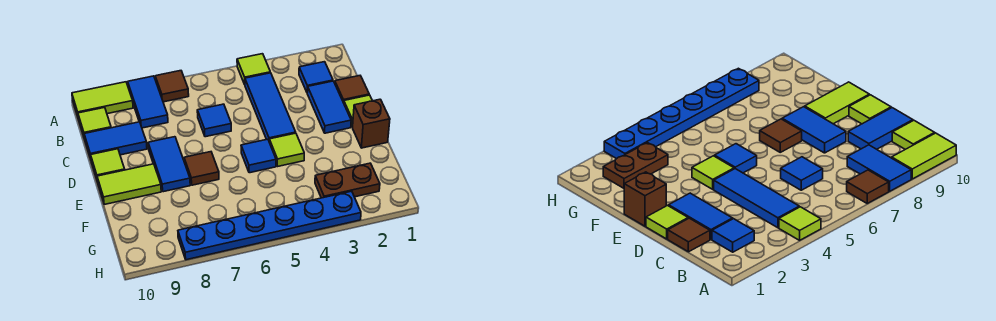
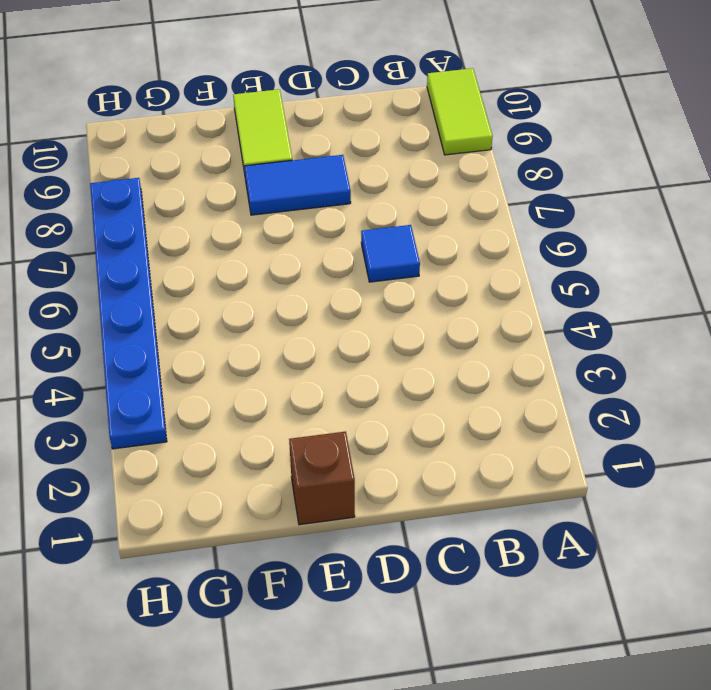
none -> lime 1x1 tile [237,54,270,84]
none -> brown 1x1 tile [155,71,189,102]
none -> blue 1x2 tile [128,76,168,128]

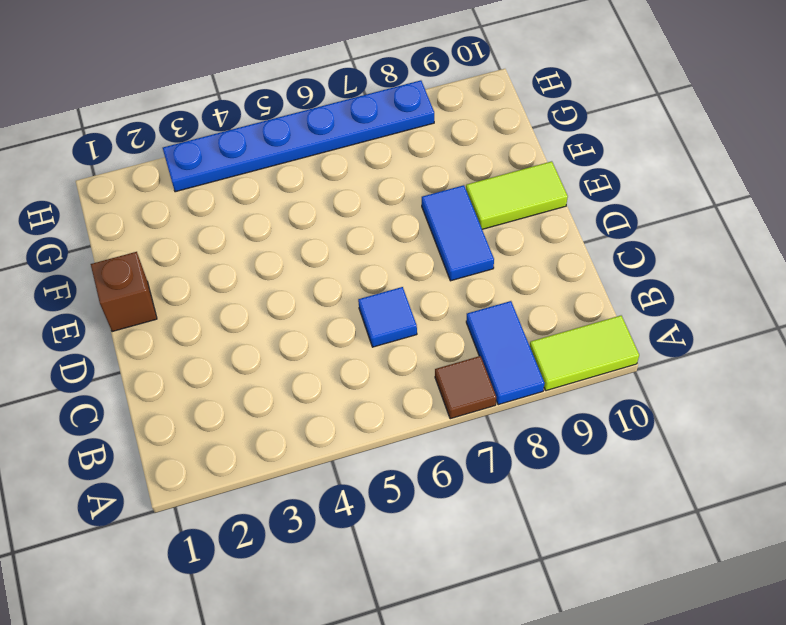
none -> lime 1x1 tile [237,54,270,84]
none -> blue 1x1 tile [299,62,333,93]
none -> blue 1x3 tile [245,73,296,140]

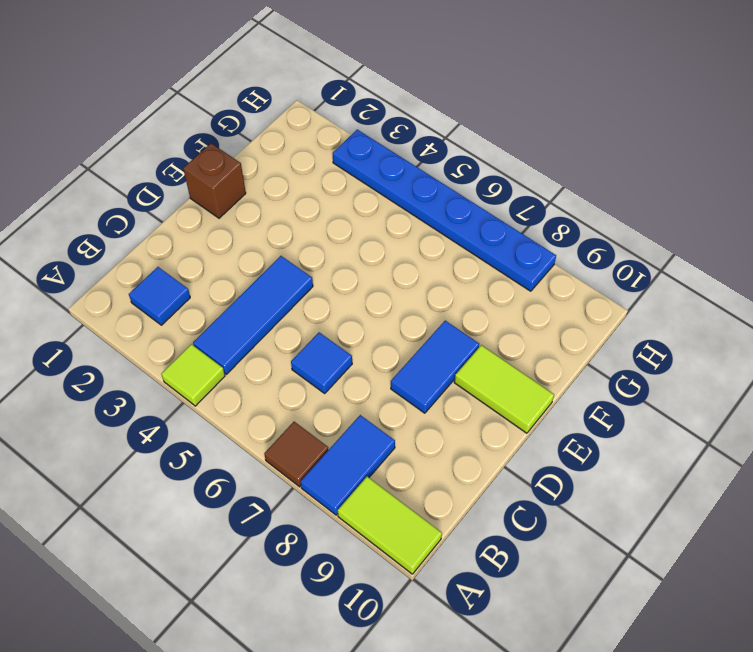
none -> lime 1x1 tile [78,107,111,139]
none -> brown 1x1 tile [335,76,369,103]
none -> blue 1x2 tile [307,81,351,133]

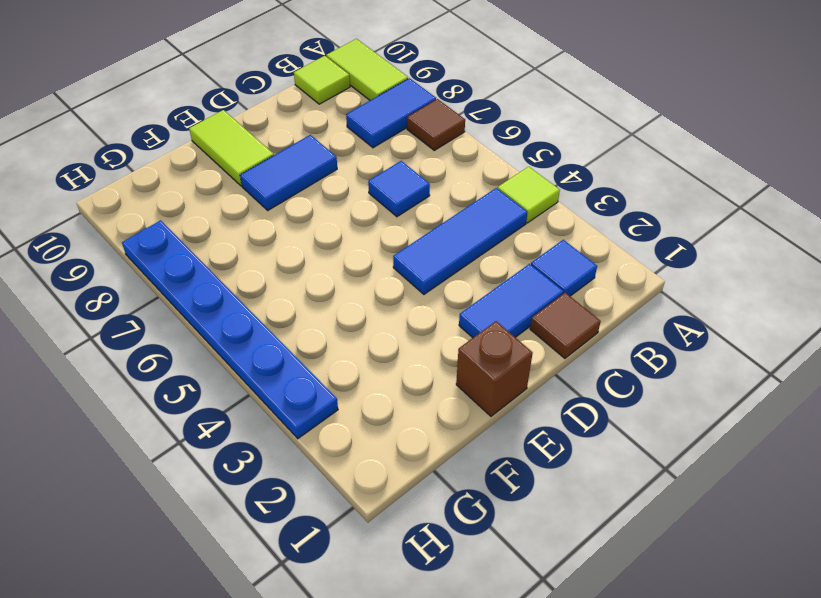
none -> blue 1x2 tile [84,122,147,159]
none -> lime 1x1 tile [344,95,372,127]
none -> lime 1x1 tile [91,149,125,181]

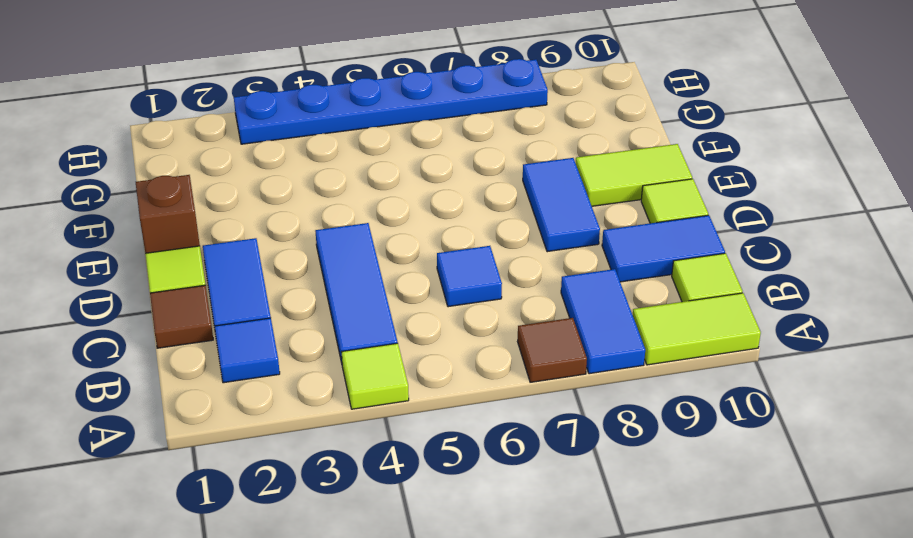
none -> lime 1x1 tile [269,133,304,166]
none -> blue 1x1 tile [241,139,276,173]
none -> brown 1x1 tile [184,152,219,185]

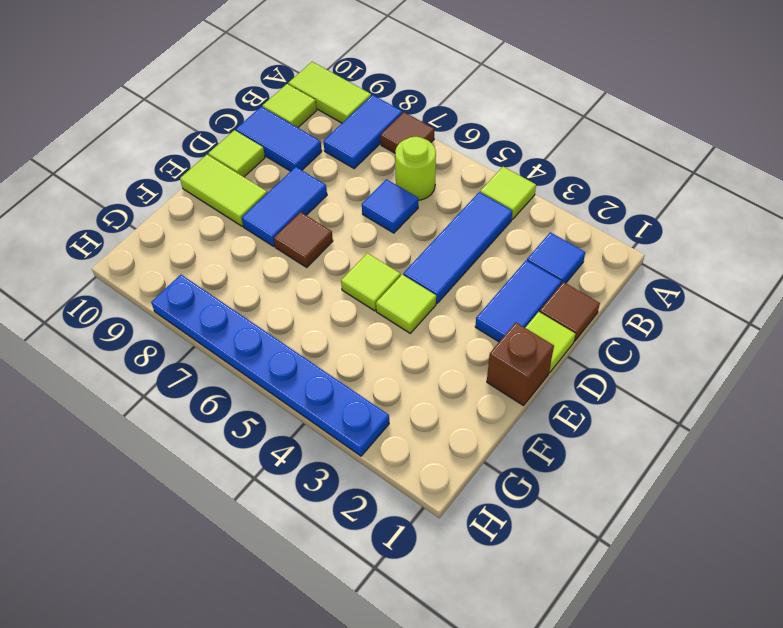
lime 1x1 round brick [395,137,436,200] -> none
lime 1x1 tile [341,253,400,311] -> blue 1x1 tile [241,139,276,173]
none -> brown 1x2 plate [315,163,380,198]

